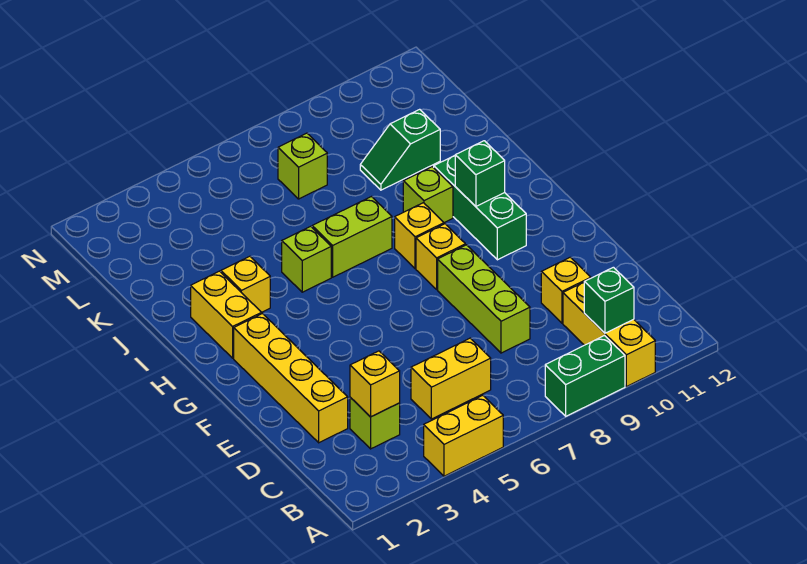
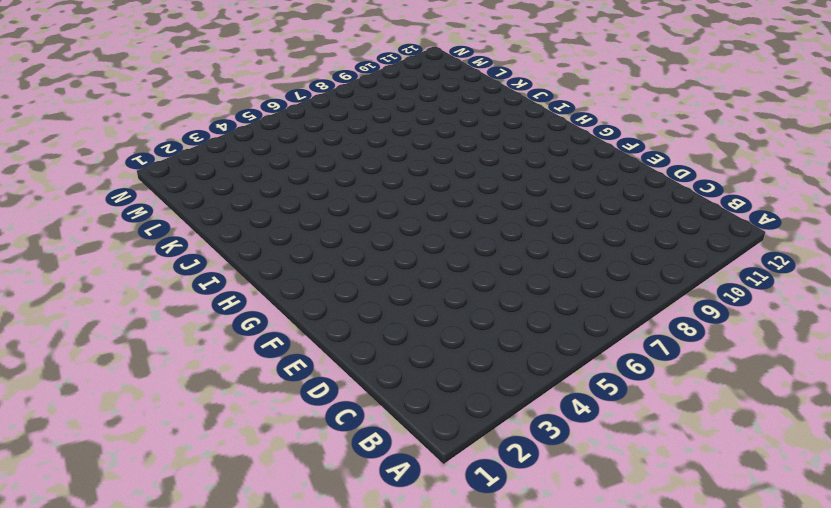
none -> yellow 1x2 brick [424,395,503,476]
none -> green 1x2 brick [545,336,625,416]
none -> yellow 1x3 brick [563,282,655,387]

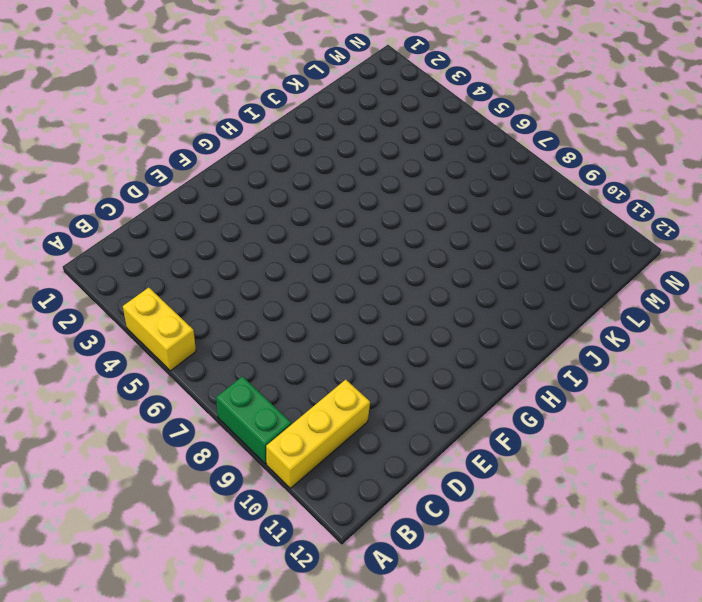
none -> lime 1x1 brick [350,397,400,449]
none -> yellow 1x2 brick [411,338,491,419]
none -> yellow 1x4 brick [234,314,348,443]

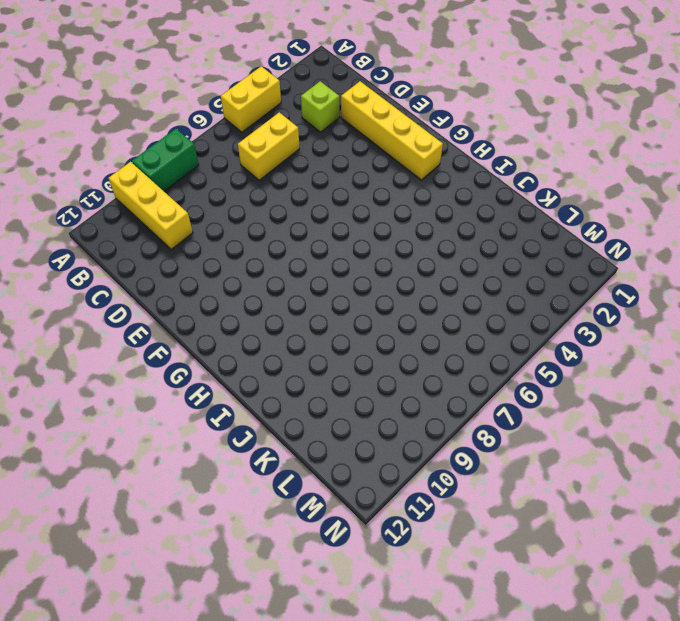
none -> lime 1x3 brick [438,245,530,353]
none -> yellow 1x1 brick [541,257,591,323]
none -> yellow 1x1 brick [416,224,465,289]

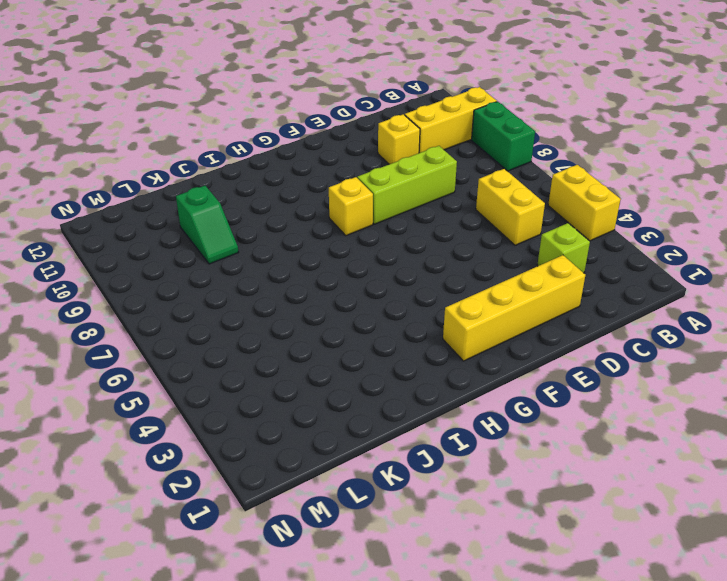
none -> green 1x3 brick [434,156,526,260]
none -> yellow 1x2 brick [191,271,262,358]
none -> yellow 1x1 brick [395,203,444,268]

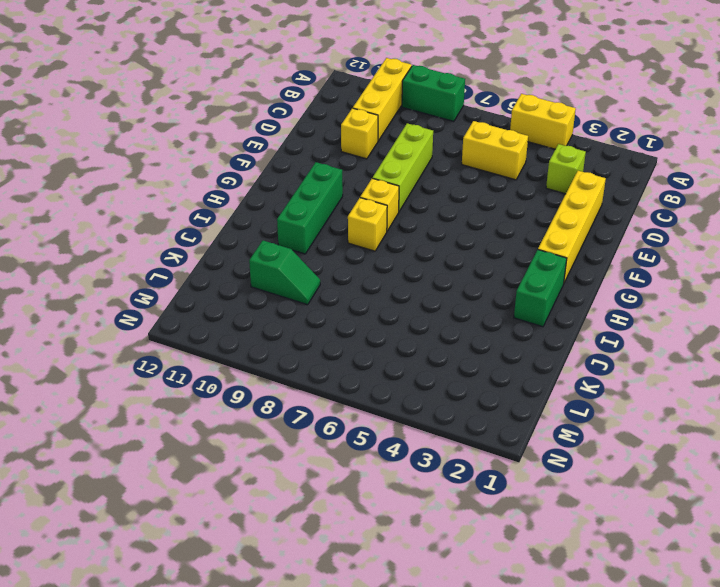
green 1x2 brick [514,250,567,327] -> yellow 1x2 brick [191,271,262,358]
none -> yellow 1x1 brick [221,256,270,312]
none -> lime 1x1 brick [282,226,331,292]
none -> lime 1x2 brick [312,197,392,277]

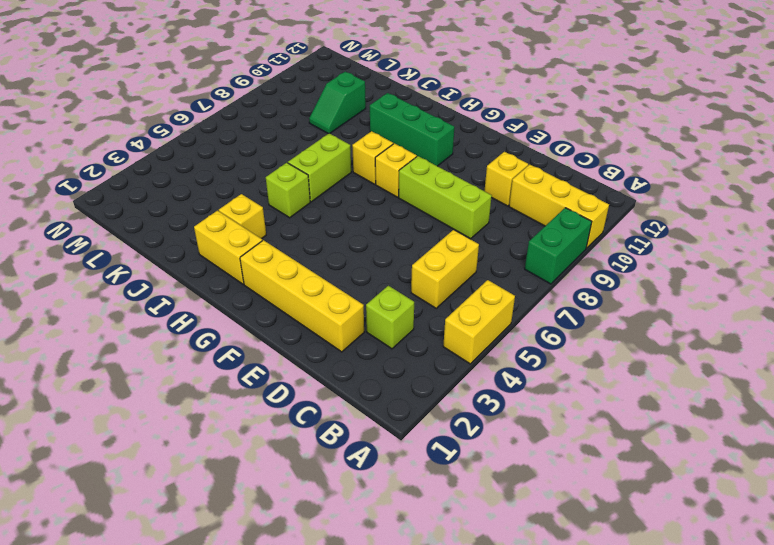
none -> lime 1x1 brick [403,167,453,223]
none -> lime 1x1 brick [278,133,327,199]
none -> green 1x1 brick [584,267,634,333]

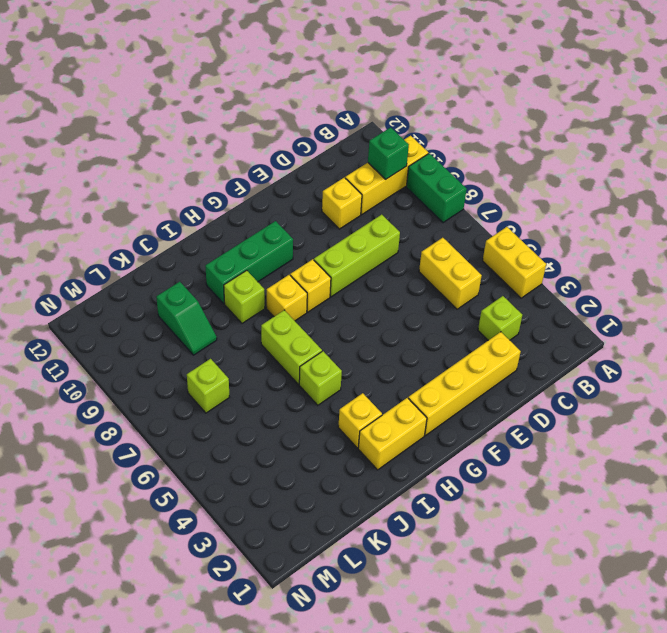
none -> yellow 1x1 brick [350,351,400,417]
none -> green 1x1 brick [455,141,505,206]

